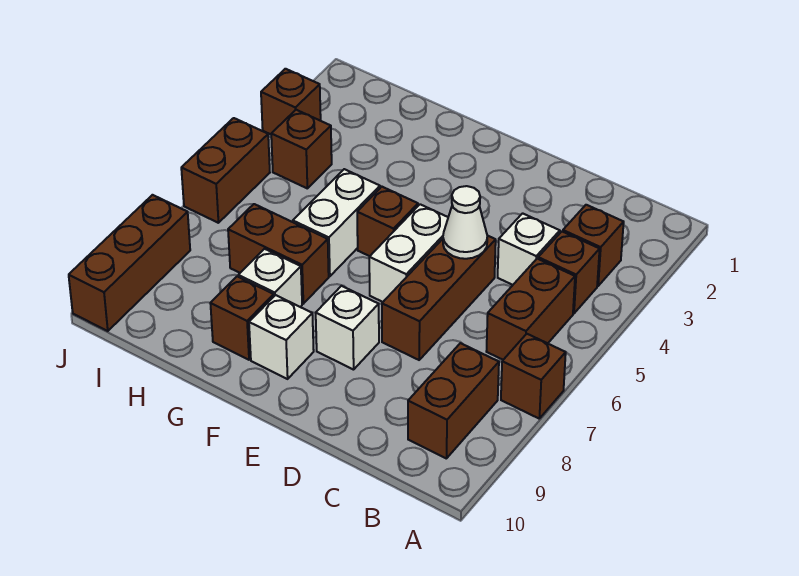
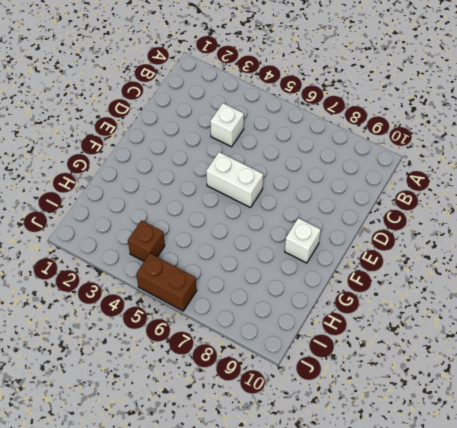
none -> brown 1x1 brick [501,334,566,418]
none -> brown 1x1 brick [563,205,624,286]
none -> brown 1x1 brick [538,232,600,313]

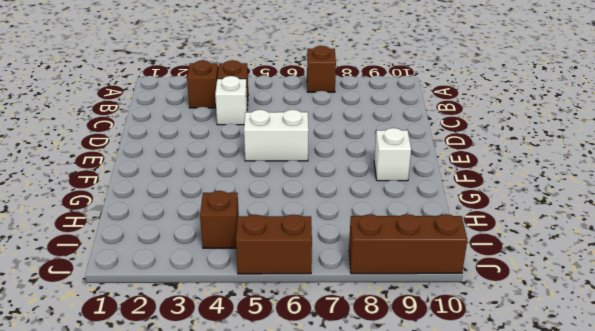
none -> brown 1x2 brick [486,259,575,360]
none -> brown 1x2 brick [408,343,499,458]
none -> brown 1x3 brick [382,235,496,360]

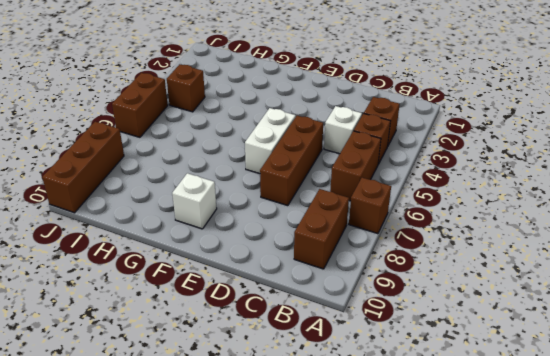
none -> white 1x1 brick [316,286,379,370]
none -> brown 1x1 brick [357,187,418,256]
none -> white 1x2 brick [293,169,380,276]

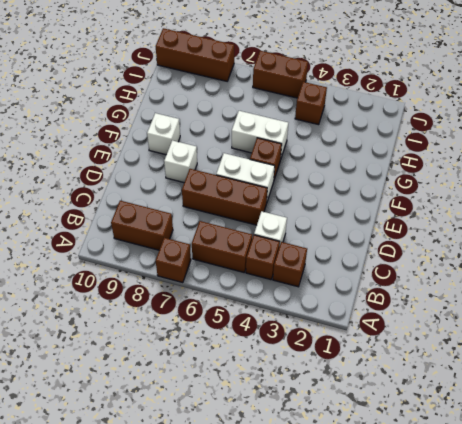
none -> brown 1x2 brick [228,204,329,304]
none -> white 1x1 brick [238,249,302,307]
none -> brown 1x1 brick [210,276,274,360]

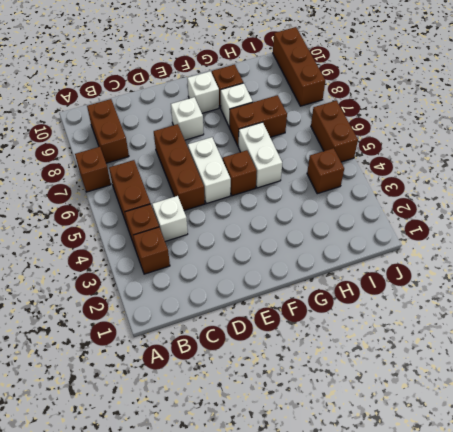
none -> brown 1x1 brick [261,69,321,134]
none -> white 1x1 cone [443,186,487,259]

